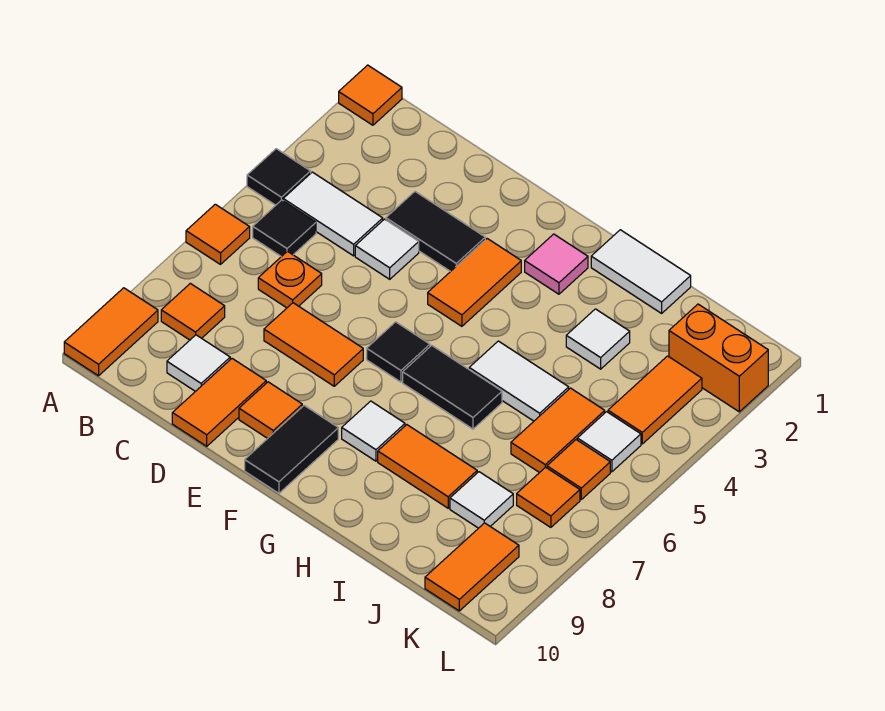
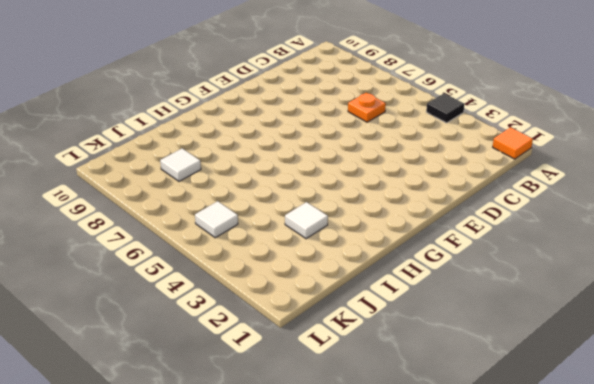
none -> orange 1x1 tile [186,204,250,264]
none -> orange 1x2 tile [64,288,158,376]
none -> white 1x2 tile [283,172,383,256]
none -> black 1x1 tile [253,200,316,257]

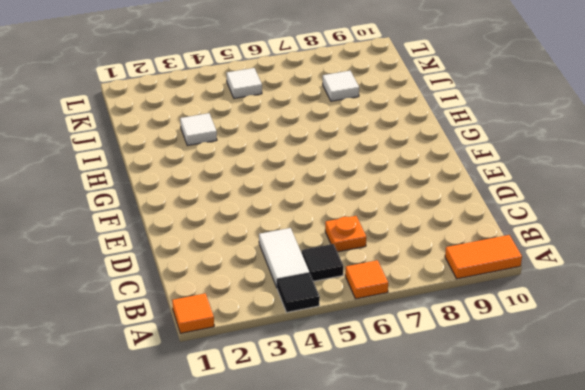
none -> orange 1x1 tile [161,283,225,340]
none -> white 1x1 tile [167,335,230,391]
none -> black 1x2 tile [386,192,485,272]
none -> white 1x1 tile [355,219,419,279]

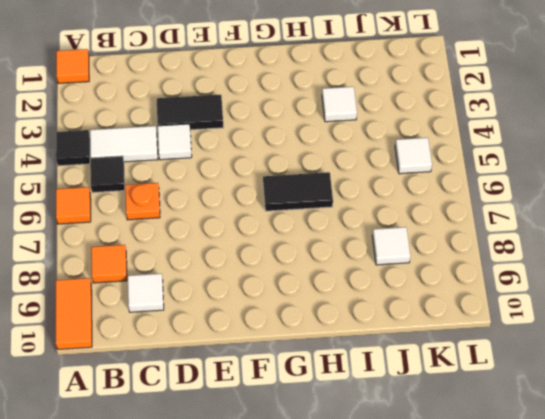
none -> orange 1x2 tile [264,303,363,386]
none -> orange 1x2 tile [172,359,266,446]
none -> orange 1x1 tile [239,382,302,438]
none -> orange 1x2 tile [428,239,521,326]

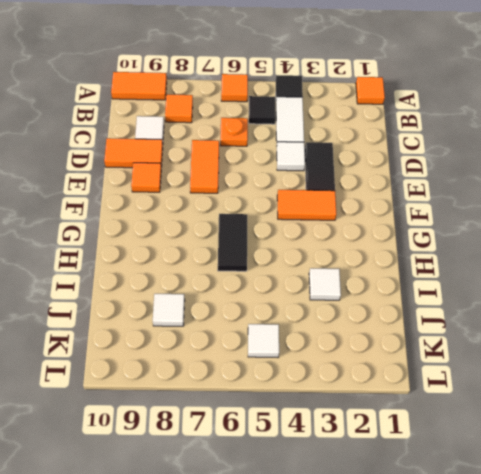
none -> black 1x1 tile [367,322,430,382]
none -> black 1x2 tile [245,405,338,493]
none -> pink 1x1 tile [525,234,588,294]
none -> white 1x1 tile [342,401,405,461]

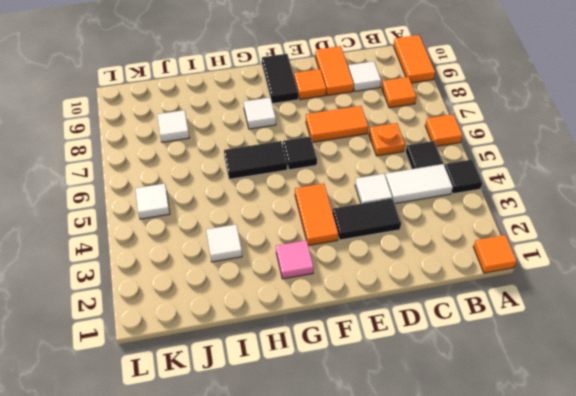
none -> white 1x2 tile [591,230,691,313]
none -> white 1x2 tile [469,341,569,421]
none -> orange 1x2 tile [378,425,477,508]
none -> orange 1x2 tile [511,388,605,473]

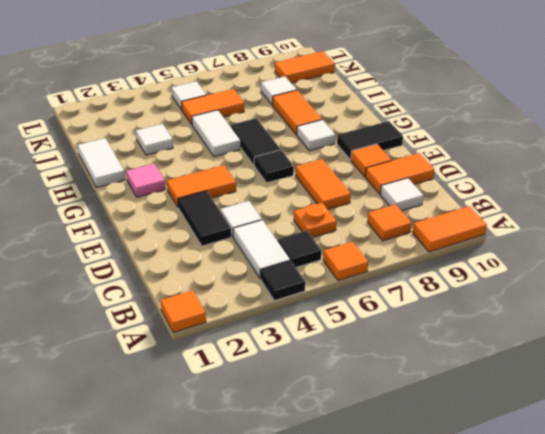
none -> orange 1x2 brick [669,304,768,412]
none -> orange 1x2 tile [608,356,702,444]
none -> orange 1x1 tile [547,440,610,499]
none -> orange 1x1 tile [517,467,580,527]

